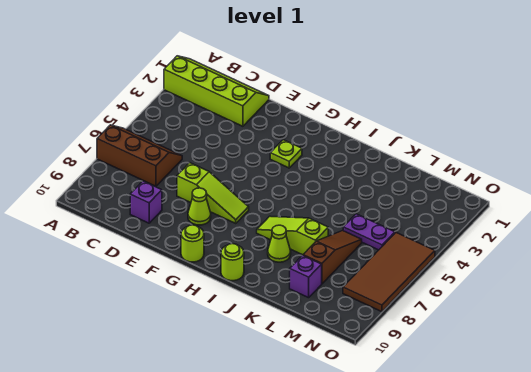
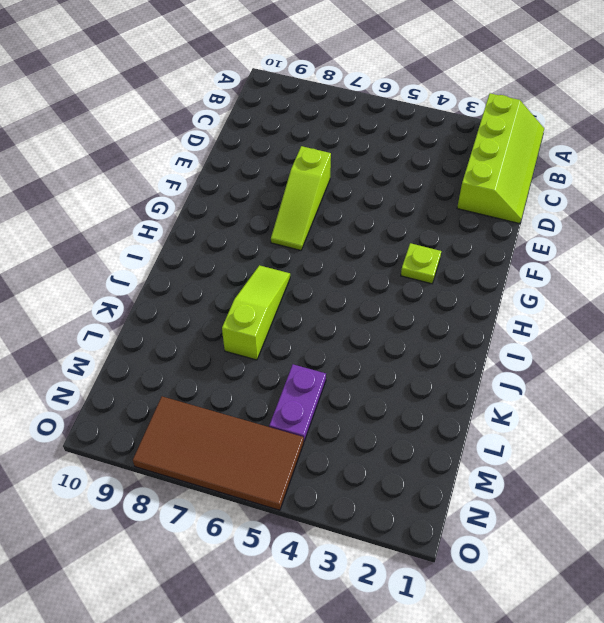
none -> brown 2x3 slope [97,125,182,186]
none -> purple 1x1 brick [130,181,162,223]
none -> lime 1x1 cone [188,188,211,225]

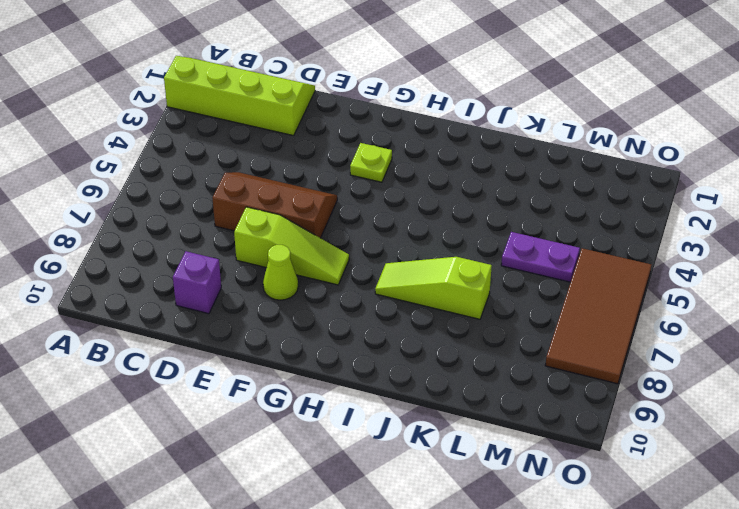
brown 2x3 slope [213,172,337,238] -> brown 2x3 slope moved to [97,125,182,186]
none -> lime 1x1 round brick [181,225,204,262]
none -> lime 1x1 round brick [221,244,244,281]
none -> lime 1x1 cone [268,225,291,262]

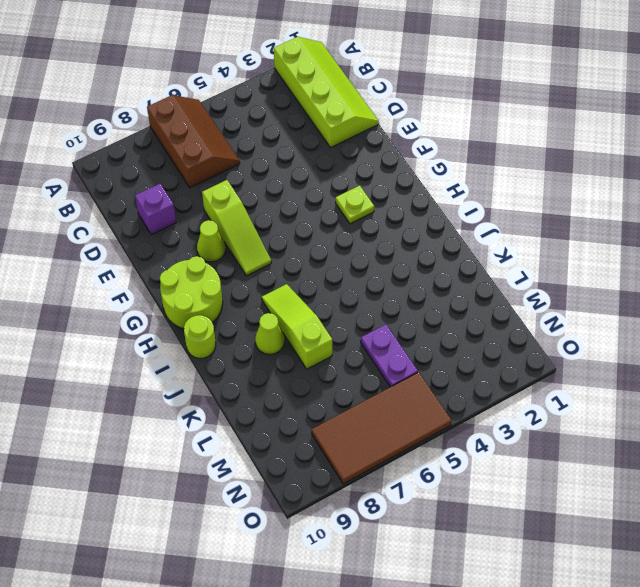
lime 2x2 round brick [160,256,223,329] -> lime 1x1 round brick [181,225,204,262]
none -> brown 1x3 slope [303,231,362,284]
none -> purple 1x1 brick [290,255,322,298]

